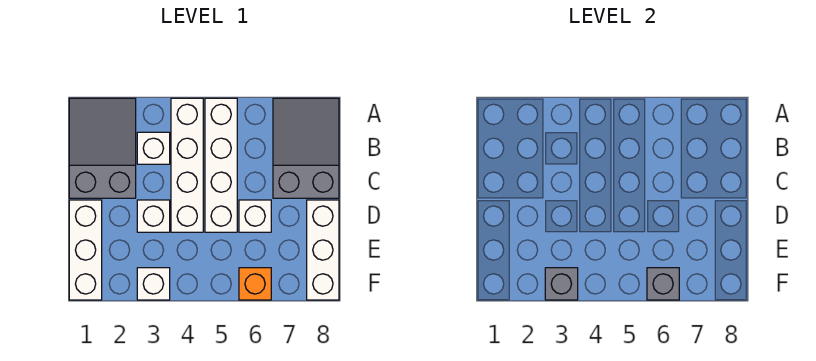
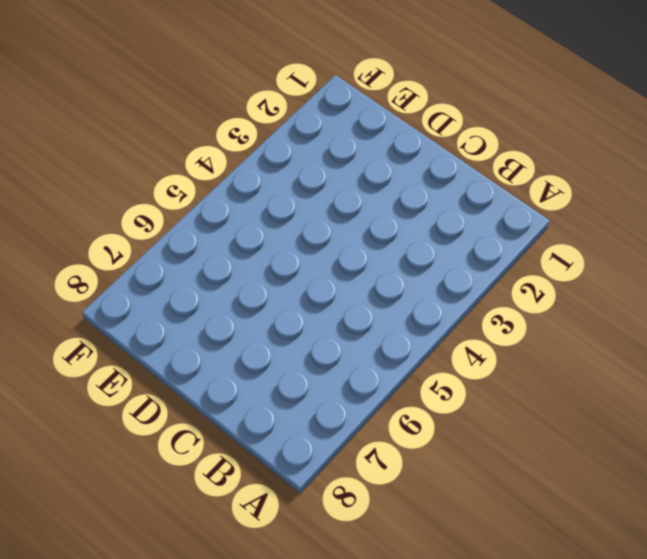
none -> grey 2x3 slope [69,98,136,198]
none -> white 1x4 brick [171,98,203,232]
none -> white 1x4 brick [205,98,237,232]

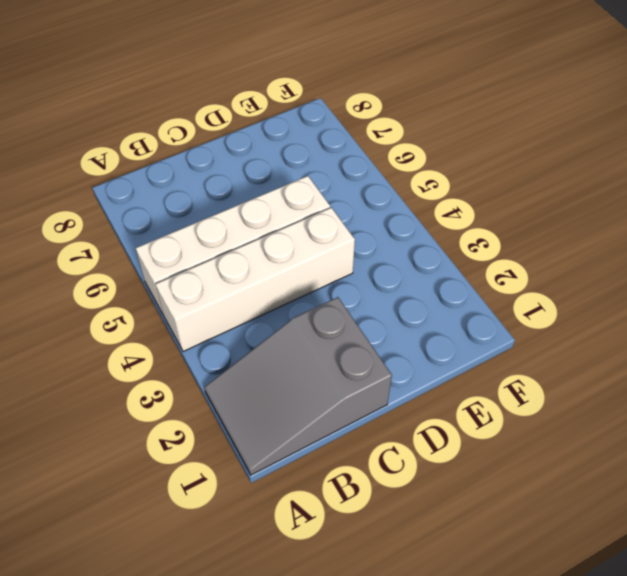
none -> grey 2x3 slope [273,98,339,198]
none -> white 1x1 brick [137,132,170,164]
none -> white 1x3 brick [69,200,102,300]

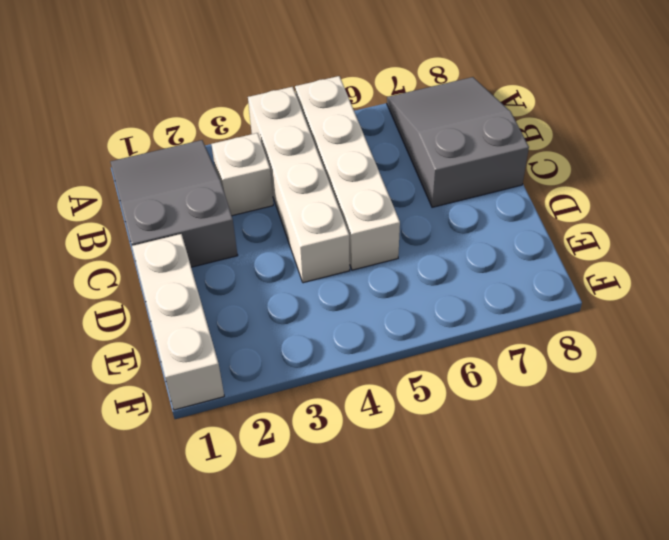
none -> white 1x1 brick [137,200,170,232]
none -> white 1x1 brick [239,200,271,232]
none -> white 1x3 brick [307,200,339,300]

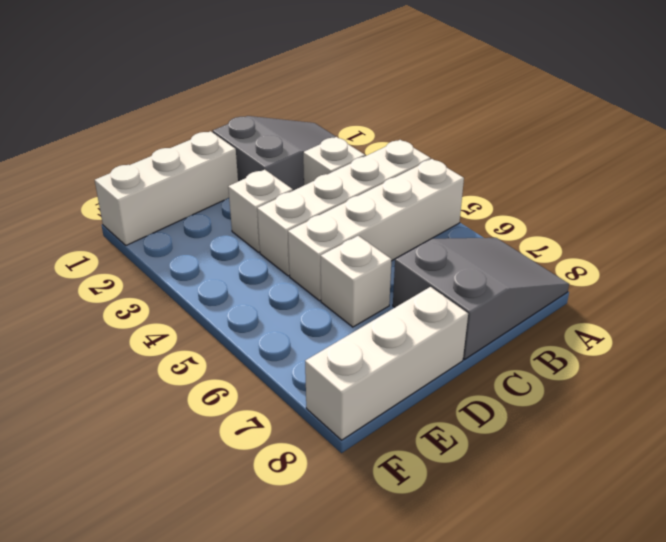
none -> white 1x1 brick [137,268,170,300]
none -> orange 1x1 brick [239,268,271,300]
none -> grey 1x1 brick [545,268,578,300]

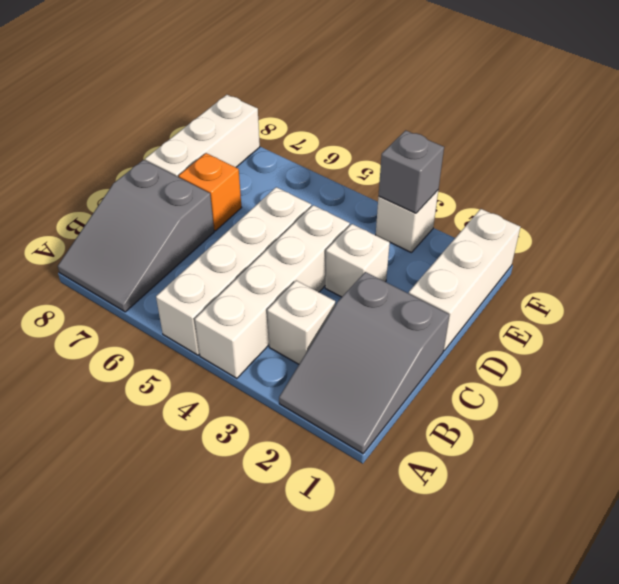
orange 1x1 brick [179,153,241,231] -> orange 1x1 brick moved to [239,268,271,300]
none -> white 1x1 brick [239,200,271,232]
none -> grey 1x1 brick [647,268,679,300]

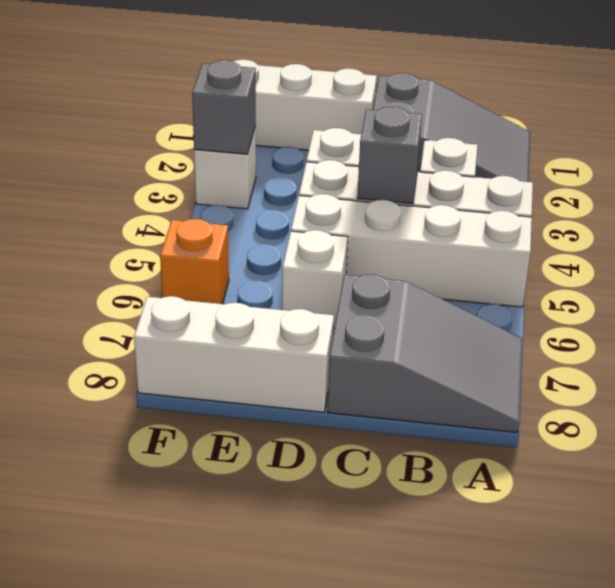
grey 1x1 brick [357,107,422,204] -> grey 1x1 brick moved to [647,268,679,300]

